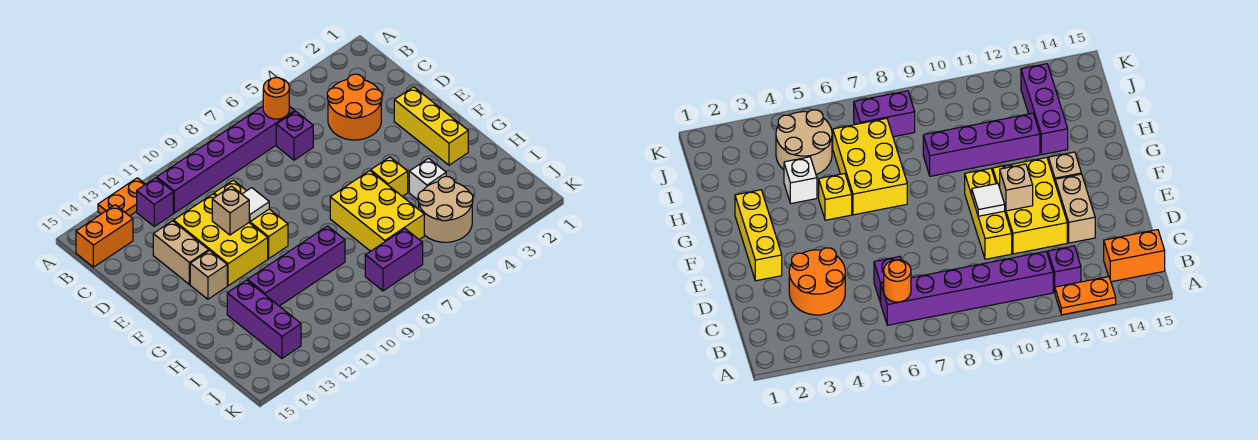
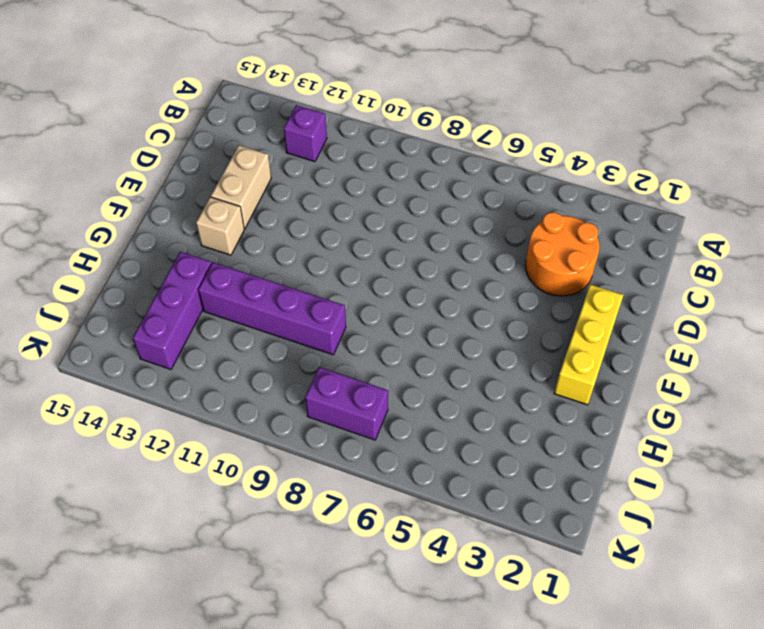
none -> orange 1x2 plate [98,178,145,216]
none -> purple 1x6 brick [157,106,295,213]
none -> orange 1x2 brick [76,205,133,267]

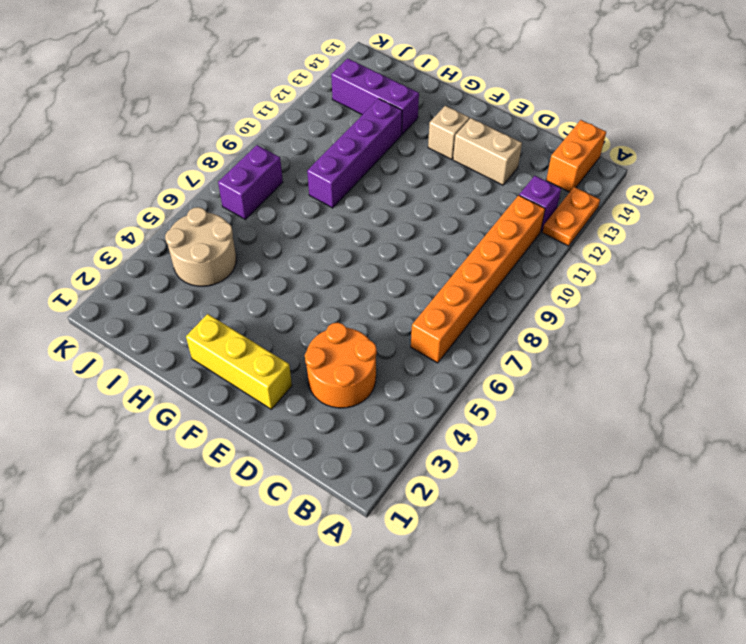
orange 1x6 brick [411,195,545,363] -> purple 1x6 brick [157,106,295,213]
none -> purple 1x1 brick [276,111,313,160]
none -> yellow 1x3 brick [214,180,288,259]
none -> yellow 2x3 brick [174,194,268,286]

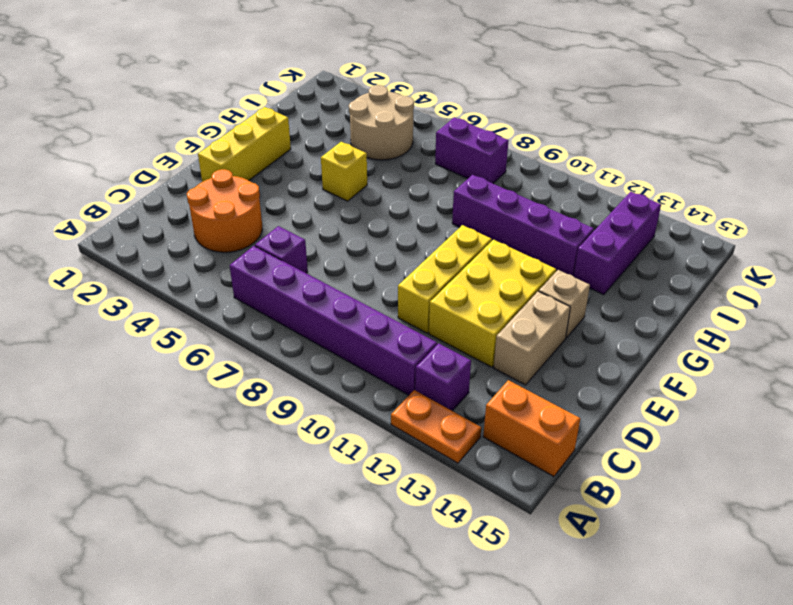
none -> yellow 2x3 brick [330,171,424,251]
none -> white 1x1 brick [409,158,446,200]
none -> orange 1x1 round brick [263,78,289,119]

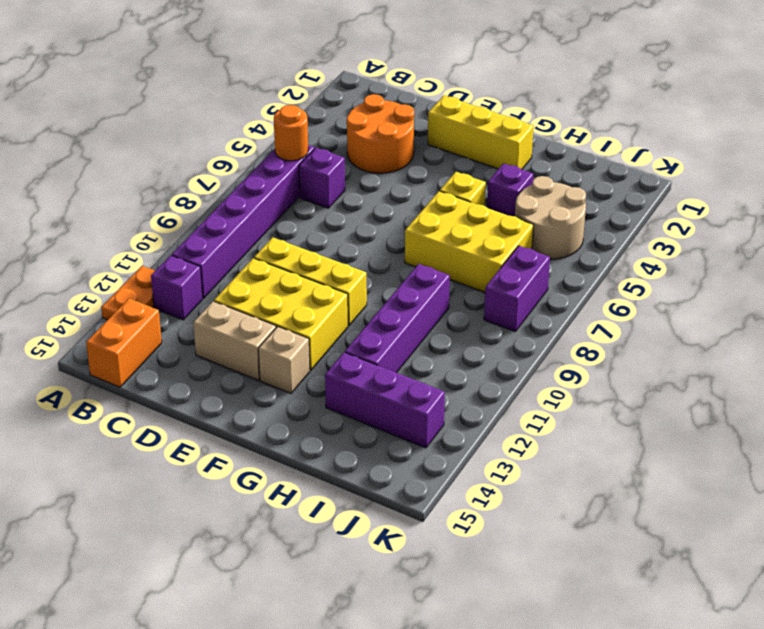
purple 1x1 brick [487,163,533,216] -> white 1x1 brick [409,158,446,200]
none -> white 1x1 tile [242,188,269,221]
none -> tan 1x1 brick [212,186,249,235]

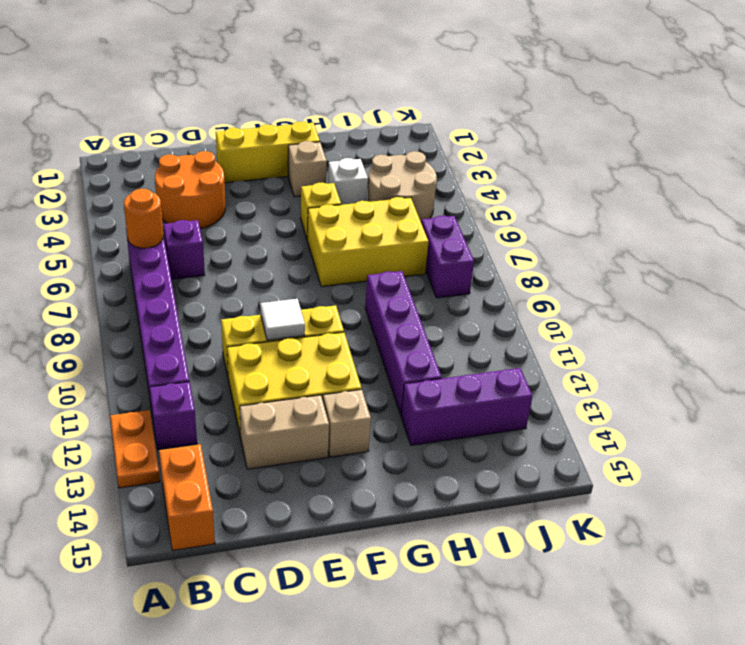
tan 1x1 brick [288,141,327,197] -> tan 1x1 brick moved to [212,186,249,235]

